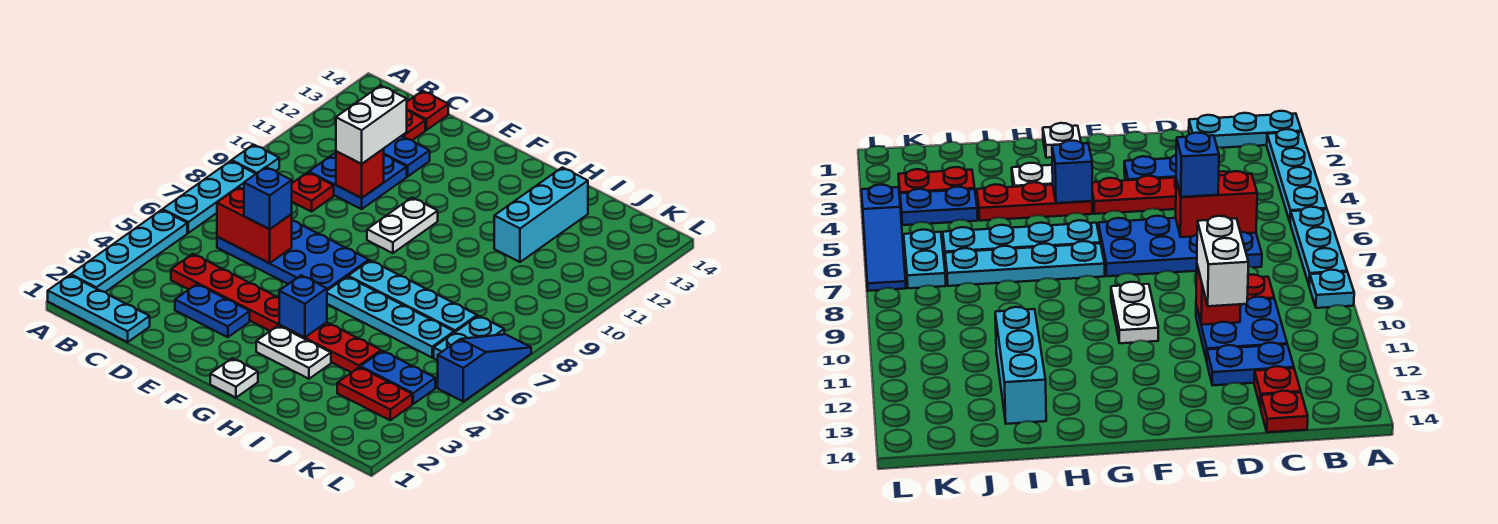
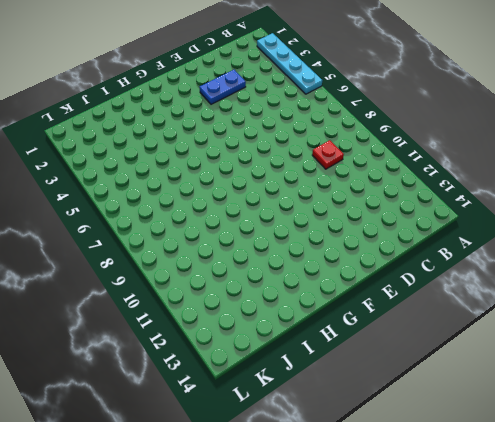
none -> cyan 1x3 plate [48,275,150,342]
none -> cyan 1x3 plate [163,161,255,233]
none -> cyan 1x1 plate [232,145,279,174]

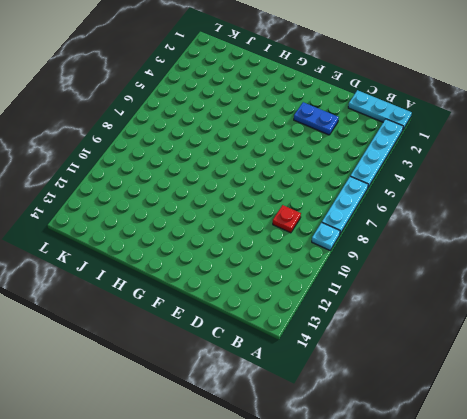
none -> red 1x4 plate [171,254,279,331]
none -> blue 2x4 plate [217,221,369,290]
none -> blue 2x2 plate [309,152,407,209]

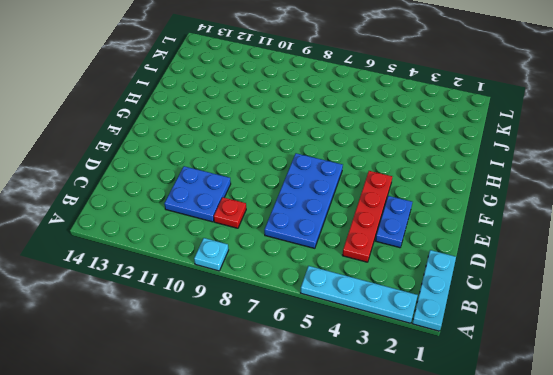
none -> cyan 1x3 plate [163,161,255,233]
none -> blue 1x2 plate [384,136,430,177]
none -> red 1x1 plate [402,110,425,140]

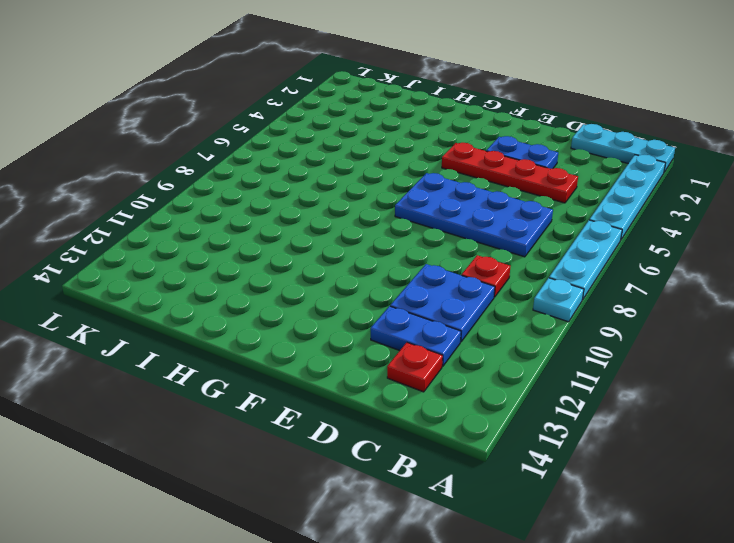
none -> red 1x1 plate [407,91,448,130]
none -> white 1x2 plate [367,198,438,253]
none -> white 1x1 plate [210,358,258,398]

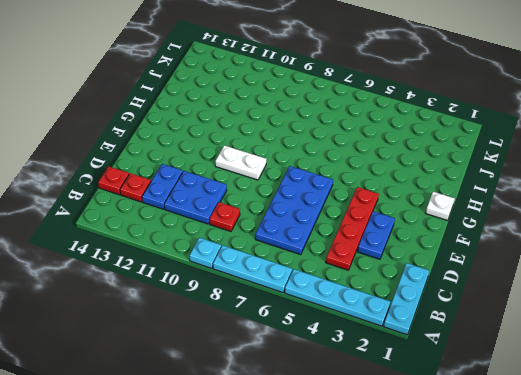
none -> white 1x2 plate [256,326,331,379]
none -> red 1x3 plate [279,322,381,373]
none -> cyan 1x4 plate [327,277,454,357]

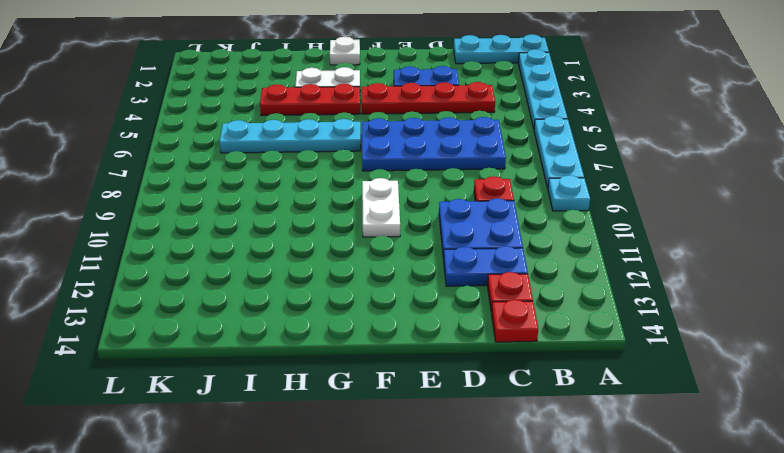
none -> cyan 1x4 plate [348,260,477,333]
none -> cyan 1x3 brick [494,167,588,262]
none -> red 1x2 plate [337,367,412,420]

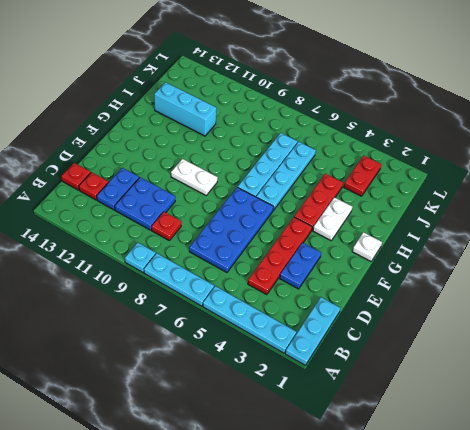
none -> blue 1x2 plate [360,351,435,404]
none -> cyan 1x2 plate [434,316,504,360]
none -> blue 1x3 slope [438,334,531,402]

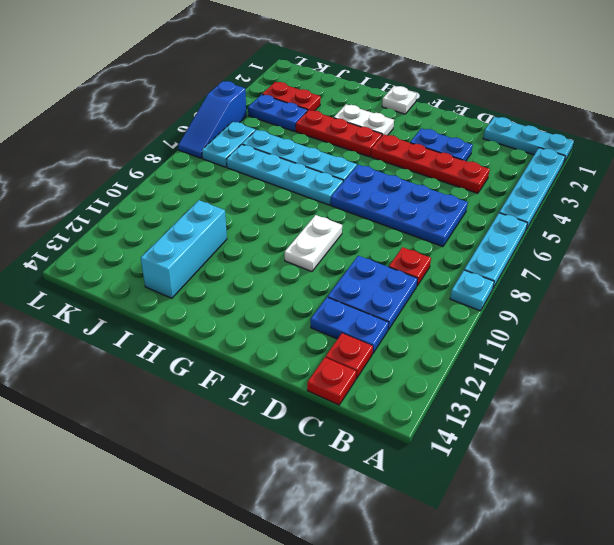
none -> red 1x2 brick [217,187,292,263]
none -> red 1x1 brick [336,149,384,198]
none -> blue 1x1 brick [279,275,327,337]

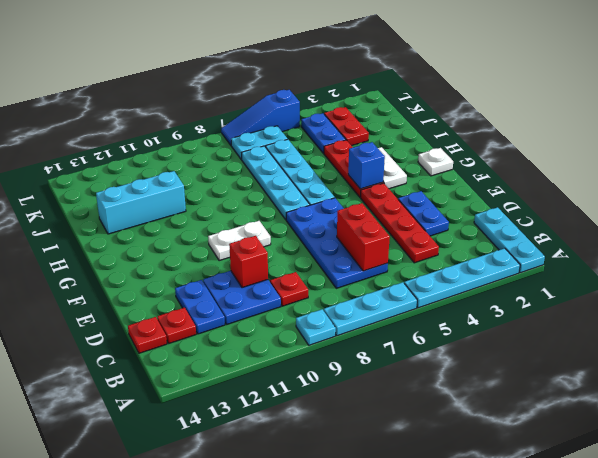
none -> blue 1x1 brick [244,167,292,229]
none -> white 1x2 brick [336,86,407,164]

